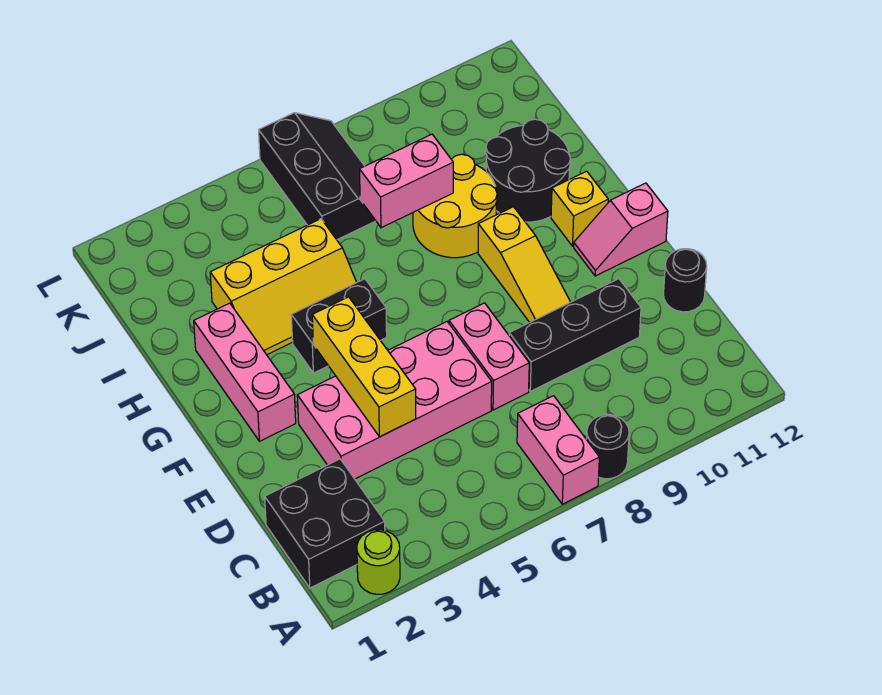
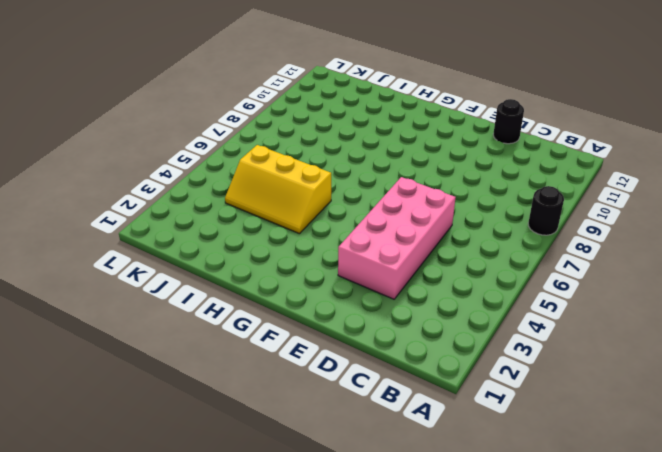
yellow 2x3 slope [225,145,331,234] -> yellow 2x3 slope turned to [210,219,357,355]
none -> lime 1x1 round brick [357,530,400,594]
none -> pink 1x2 brick [517,396,599,504]
none -> black 2x2 brick [265,459,385,588]

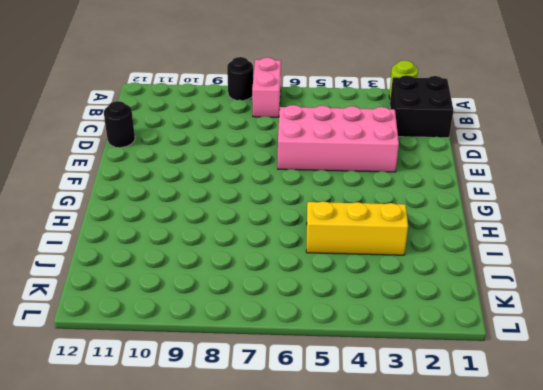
none -> pink 1x2 brick [449,303,529,410]
none -> black 1x3 brick [509,279,641,391]
none -> yellow 1x3 slope [478,207,570,322]

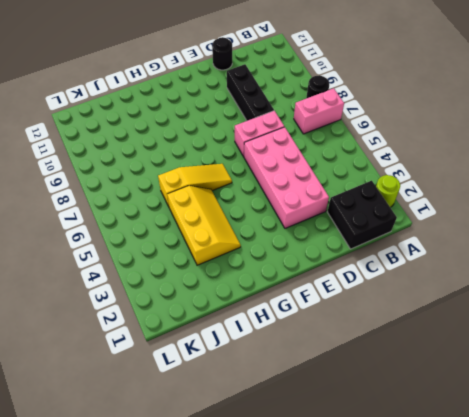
yellow 1x3 slope [158,164,232,207] -> yellow 1x3 slope moved to [478,207,570,322]
none -> pink 1x3 brick [194,303,296,441]
none -> pink 1x2 slope [574,183,668,276]
none -> black 1x2 brick [291,279,387,373]

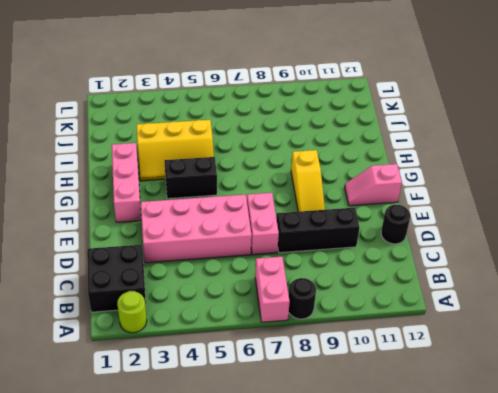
none -> yellow 1x1 brick [551,171,608,246]
none -> yellow 2x2 round brick [413,154,497,258]
none -> black 2x2 round brick [486,119,571,222]

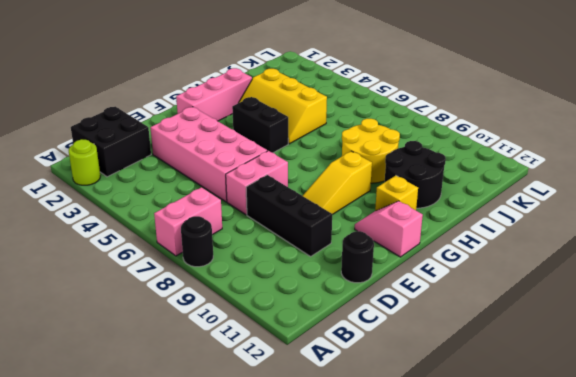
none -> black 2x3 slope [259,113,376,240]
none -> yellow 1x3 brick [312,297,416,437]
none -> pink 1x2 brick [359,134,453,228]

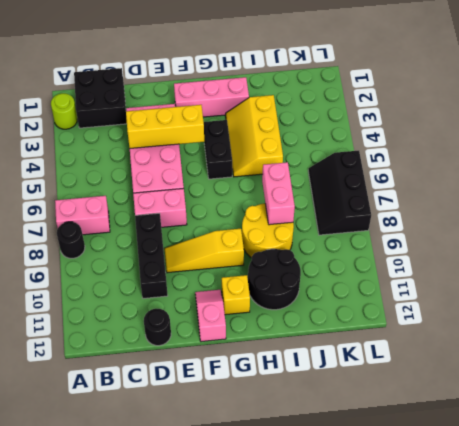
black 2x3 slope [308,151,371,235] -> black 2x3 slope turned to [259,113,376,240]

